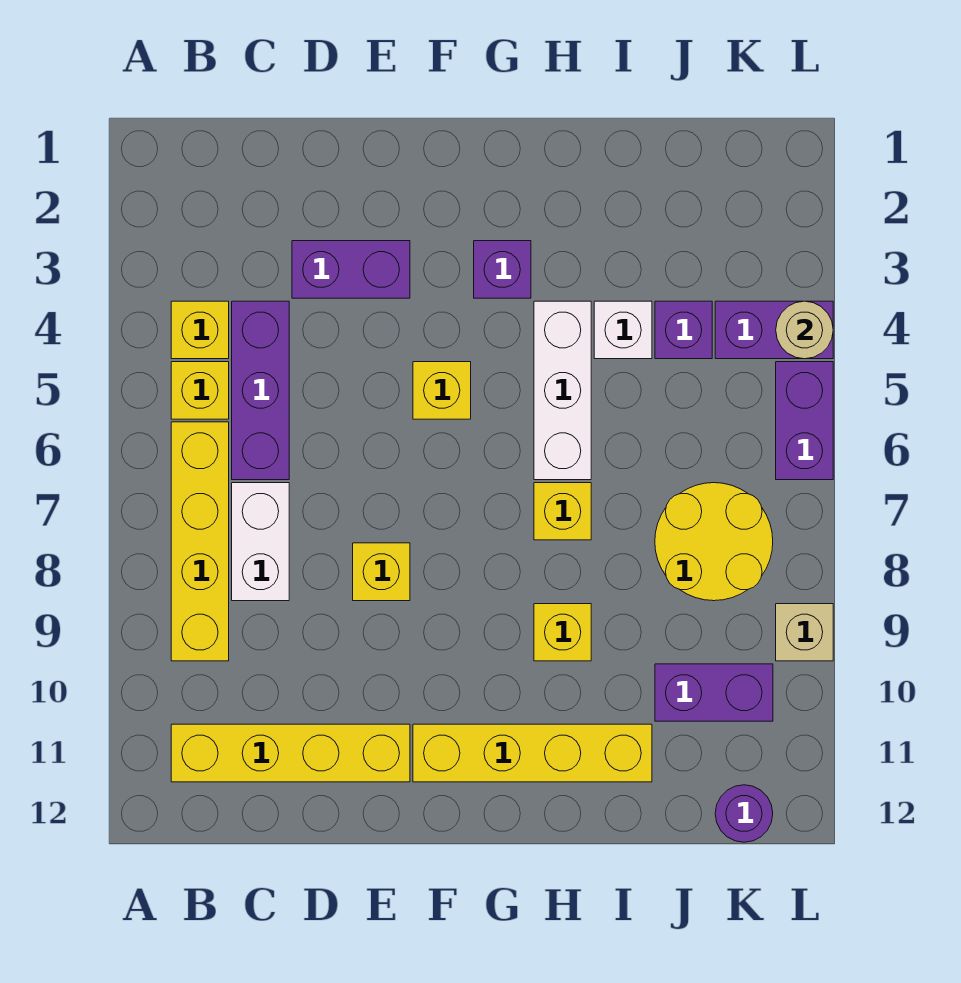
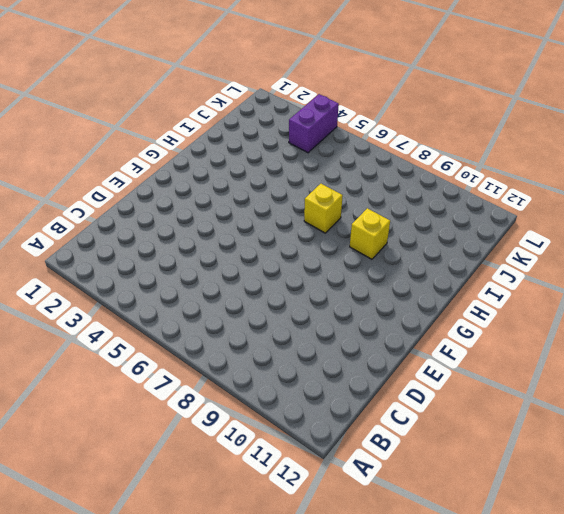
none -> yellow 1x1 brick [171,301,229,359]
none -> yellow 1x1 brick [171,362,229,419]
none -> yellow 1x4 brick [171,422,229,661]

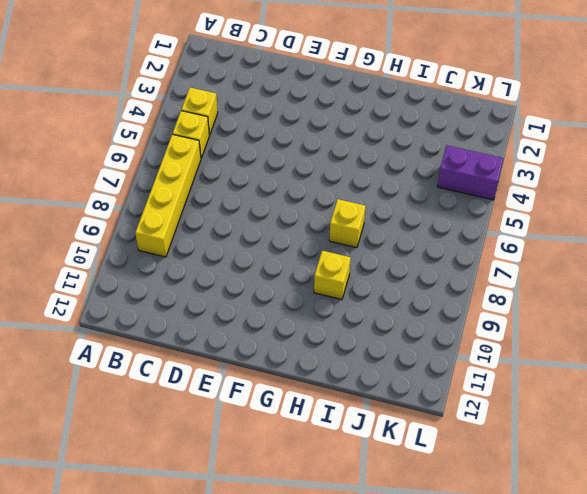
none -> yellow 1x4 brick [171,724,410,782]
none -> purple 1x3 brick [232,301,289,480]
none -> white 1x2 brick [232,483,289,601]

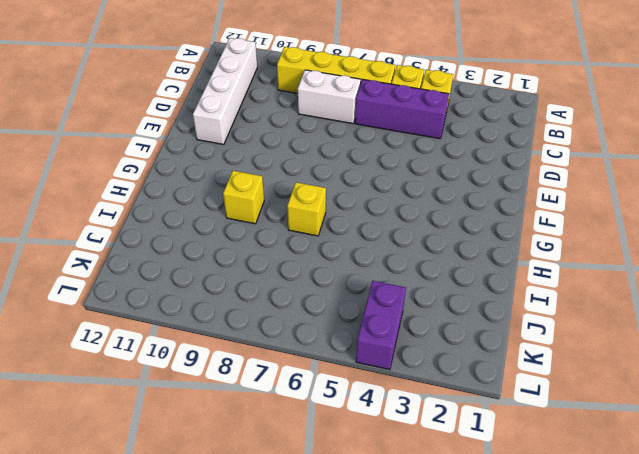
white 1x4 brick [193,38,257,145] -> yellow 1x4 brick [171,724,410,782]
none -> purple 1x2 brick [292,241,410,298]
none -> yellow 1x1 brick [353,543,410,601]
none -> yellow 1x1 brick [413,362,471,419]

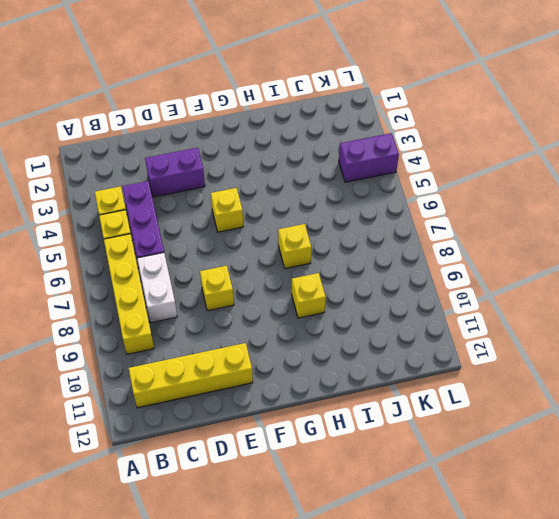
none -> yellow 1x4 brick [413,724,652,782]
none -> purple 1x1 brick [474,241,531,298]
none -> white 1x3 brick [534,301,591,480]

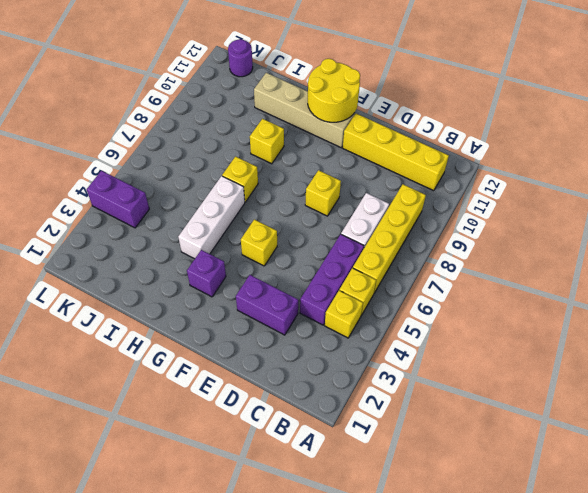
tan 1x4 brick [254,73,355,148] -> yellow 1x4 brick [413,724,652,782]
yellow 2x2 round brick [308,59,360,122] -> yellow 2x2 round brick moved to [655,483,773,601]
none -> white 1x1 brick [594,301,652,359]
none -> purple 1x1 brick [655,301,712,359]
none -> purple 1x2 brick [655,664,773,721]

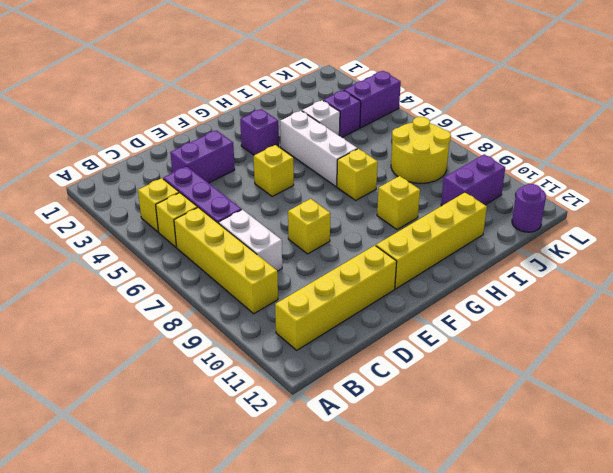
none -> purple 1x2 brick [776,362,833,480]
none -> tan 1x1 brick [776,604,833,661]
none -> tan 1x1 round brick [776,301,833,359]

